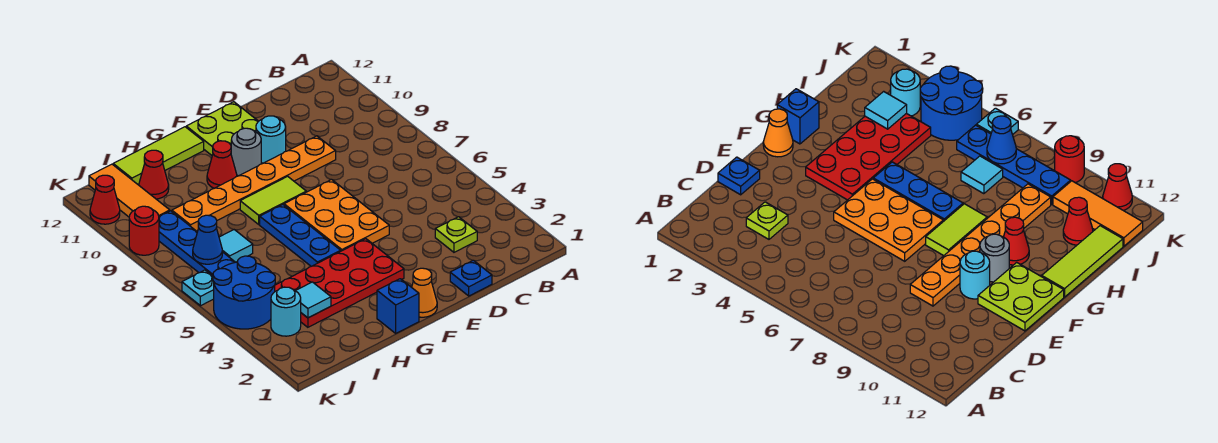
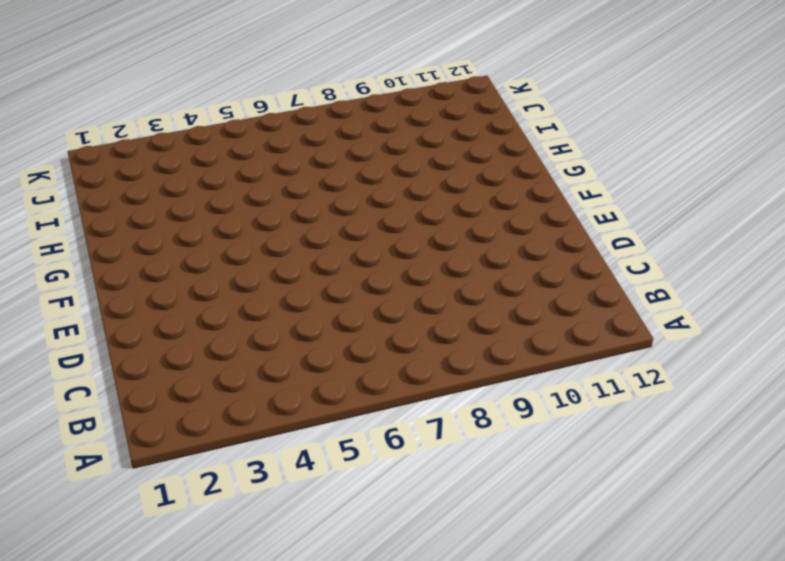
none -> lime 1x1 plate [435,217,477,252]
none -> blue 1x1 plate [450,260,492,296]
none -> orange 1x6 plate [172,136,336,231]

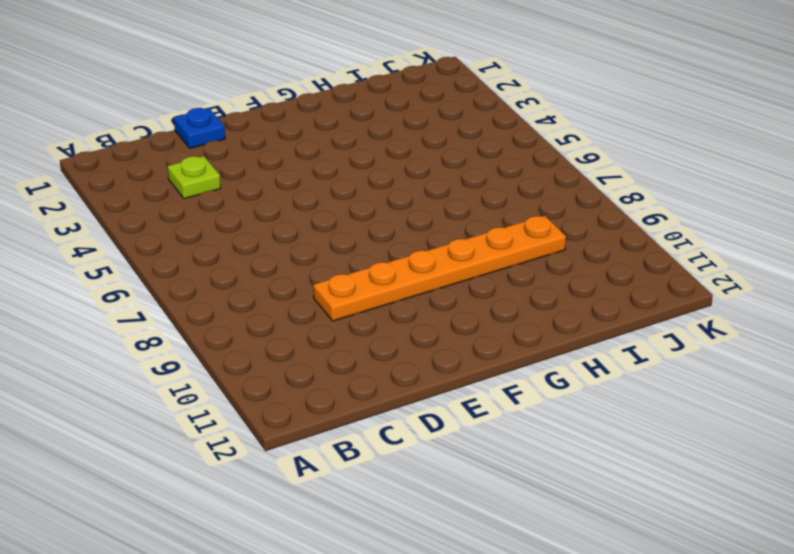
none -> orange 2x3 plate [284,180,389,251]
none -> cyan 1x1 round brick [256,116,286,163]
none -> lime 2x2 plate [186,102,258,155]

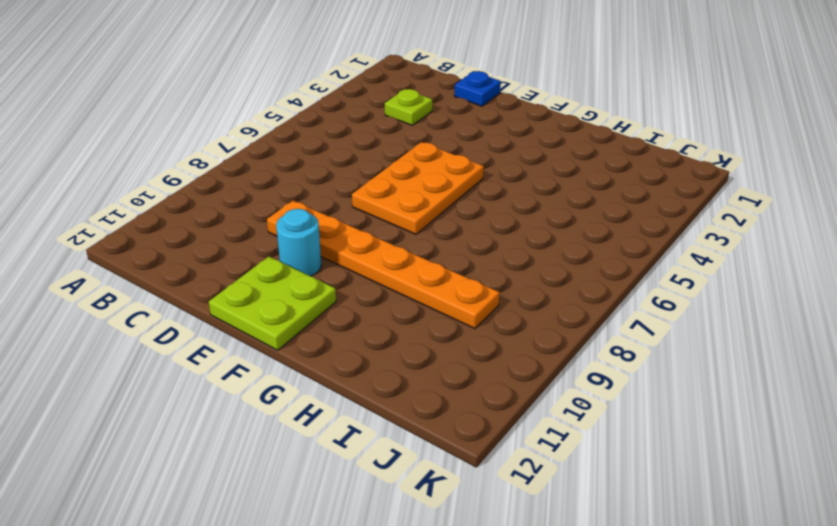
none -> orange 1x1 cone [412,268,437,317]
none -> red 2x4 plate [275,239,404,327]
none -> lime 1x2 tile [240,176,306,224]

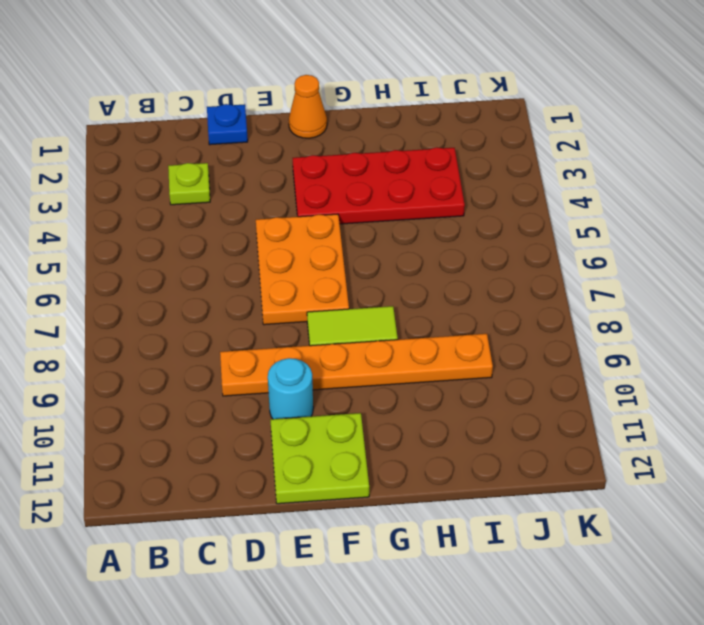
none -> grey 1x1 round brick [231,128,261,176]
none -> blue 1x1 brick [377,279,419,333]
none -> blue 1x3 plate [260,205,341,266]

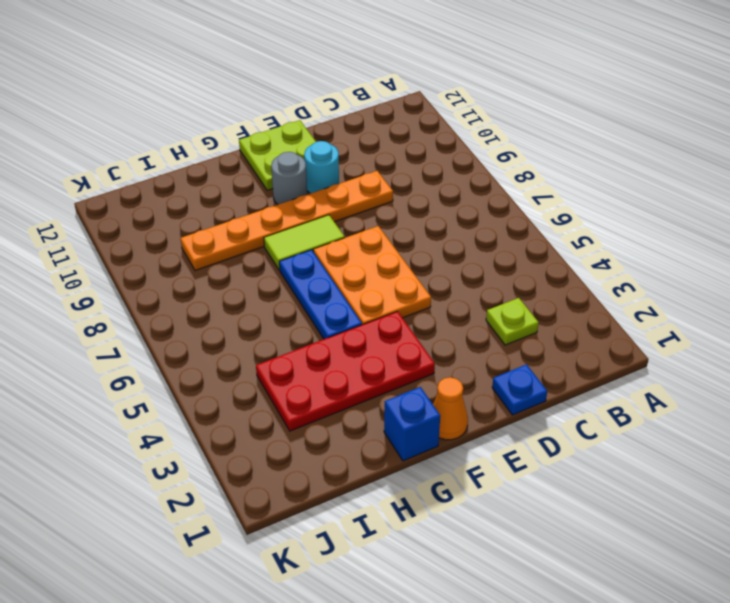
none -> red 1x1 cone [207,141,237,188]
none -> lime 1x3 tile [113,127,204,184]
none -> cyan 1x1 tile [219,230,253,262]

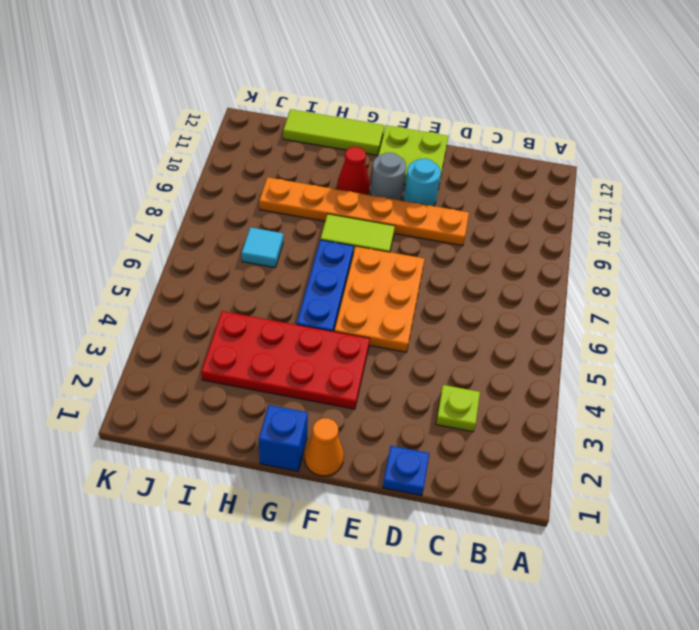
none -> red 1x1 cone [139,150,169,199]
none -> cyan 1x1 round brick [271,287,301,336]
none -> blue 2x2 round brick [213,256,275,329]

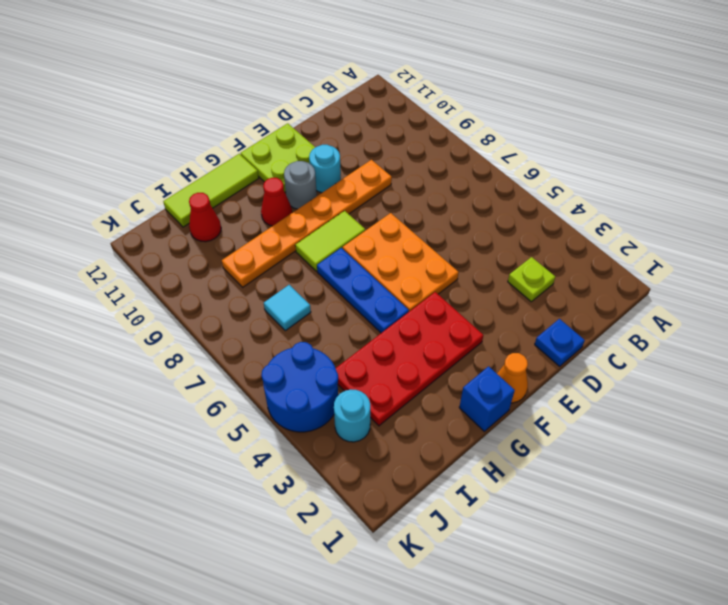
none -> blue 1x4 plate [159,211,235,276]
none -> orange 1x3 tile [89,164,170,217]
none -> cyan 1x1 plate [182,270,214,306]

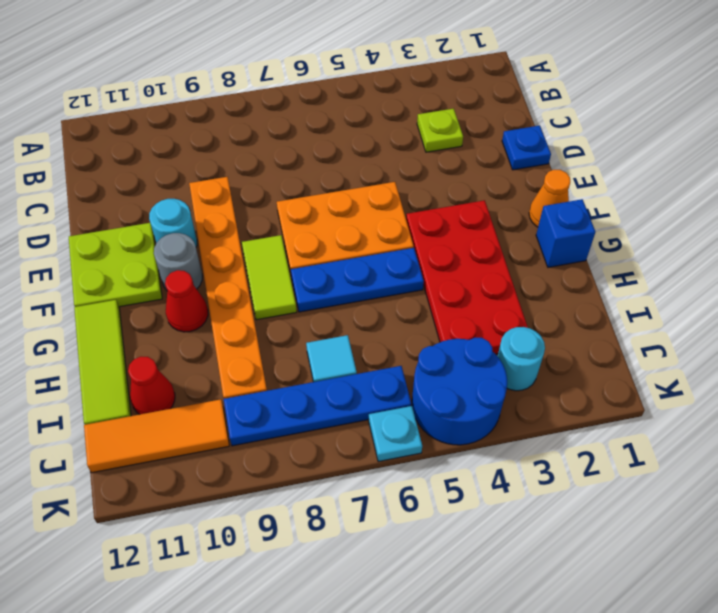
none -> red 1x1 round brick [129,206,159,255]
none -> red 1x1 cone [90,175,120,224]
none -> cyan 1x1 tile [296,282,331,318]

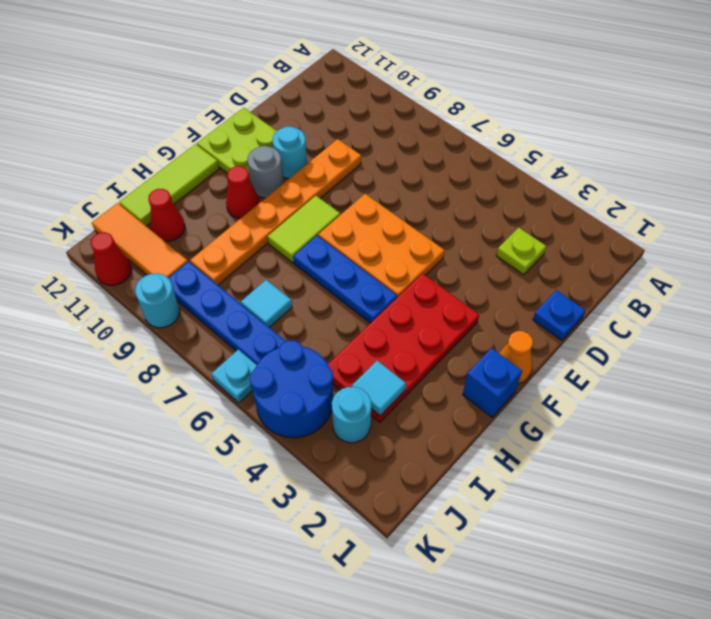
cyan 1x1 round brick [135,273,180,328] -> red 1x1 round brick [129,206,159,255]
none -> blue 1x1 cone [193,215,222,264]

